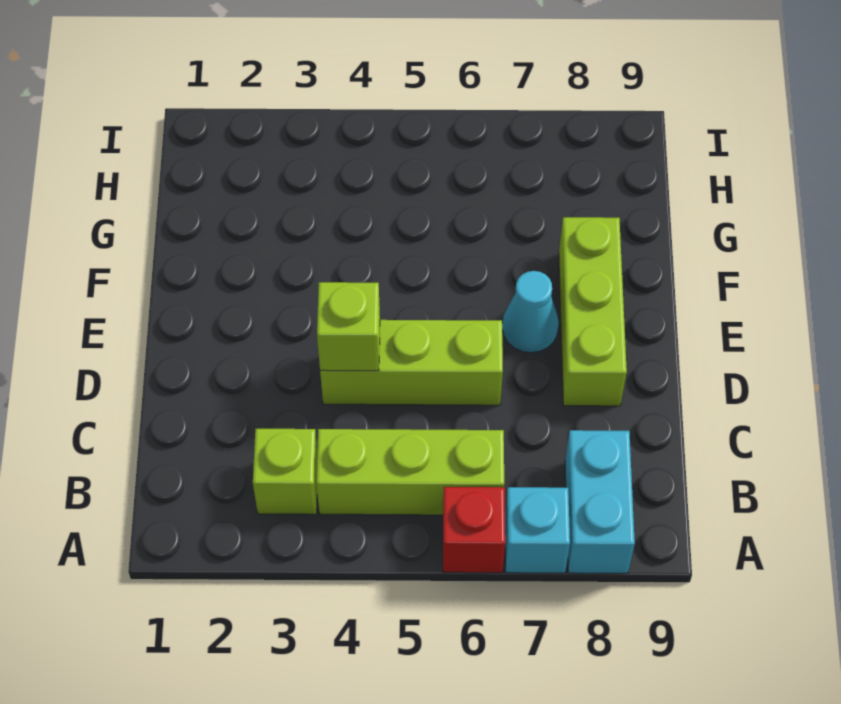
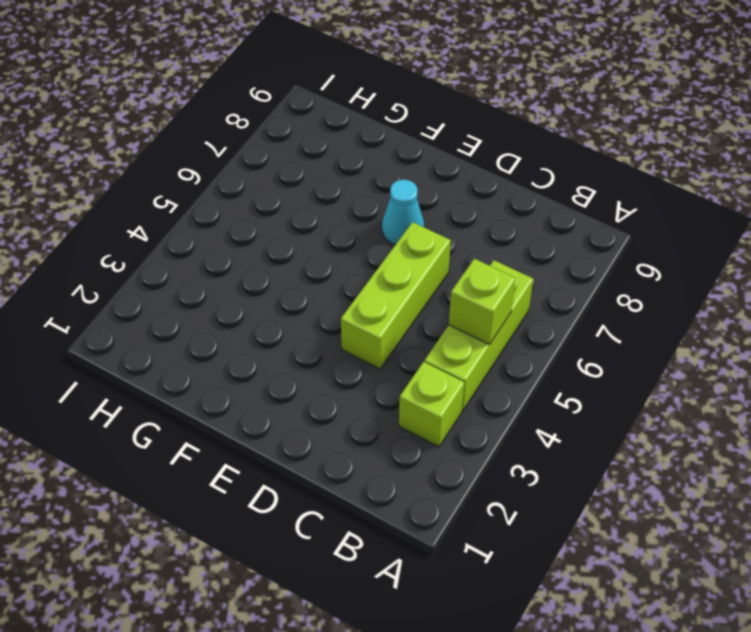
lime 1x1 brick [449,259,516,344] -> lime 1x1 brick moved to [317,282,380,371]
none -> red 1x1 brick [443,487,505,573]
none -> cyan 1x1 brick [505,487,570,573]

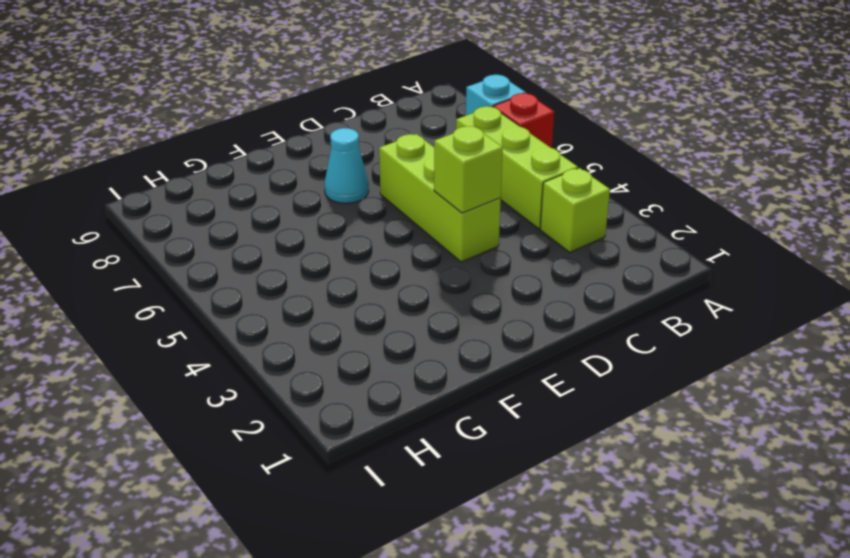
none -> cyan 1x2 brick [565,430,635,573]
none -> lime 1x3 brick [559,217,627,406]

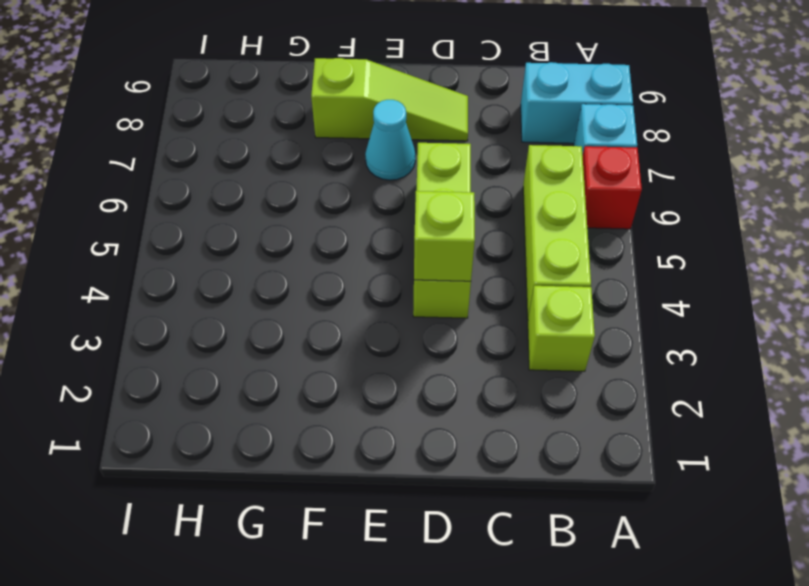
lime 1x3 slope [311,58,468,141] -> lime 1x3 brick [559,217,627,406]

